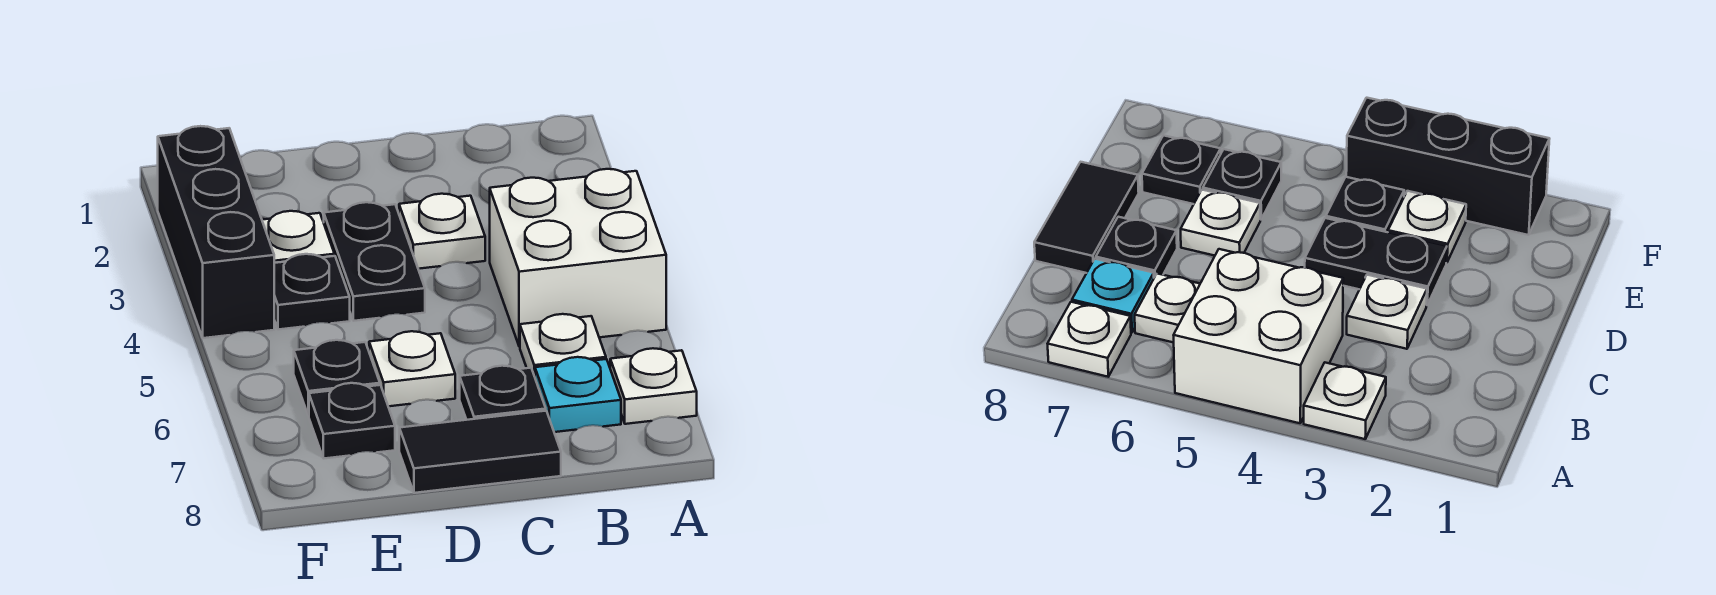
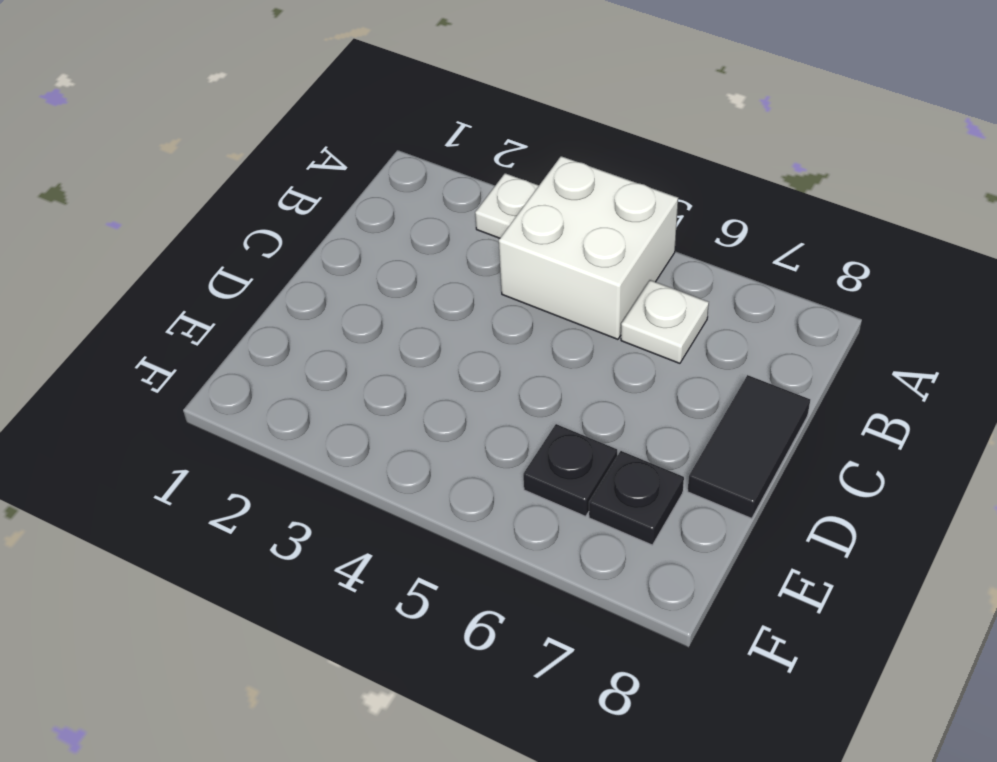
none -> white 1x1 plate [610,348,697,424]
none -> cyan 1x1 plate [535,357,621,432]
none -> white 1x1 plate [399,194,485,269]

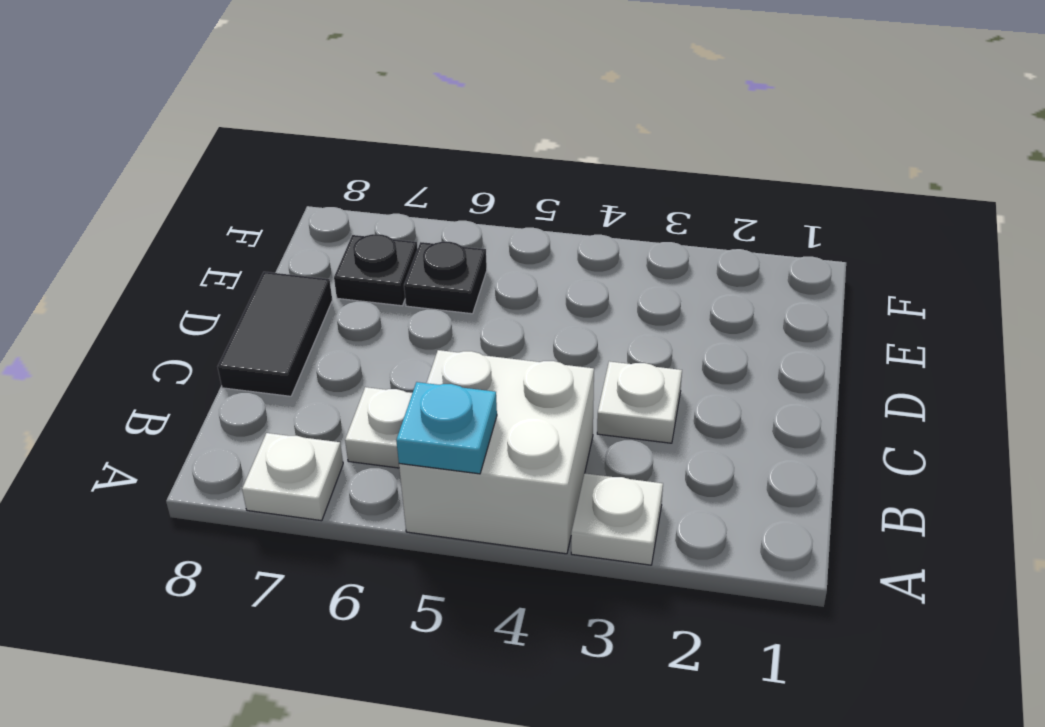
cyan 1x1 plate [396,382,497,474] -> cyan 1x1 plate moved to [535,357,621,432]
none -> black 1x1 plate [460,366,546,420]
none -> black 1x2 plate [324,202,425,321]
none -> white 1x1 plate [369,331,455,406]

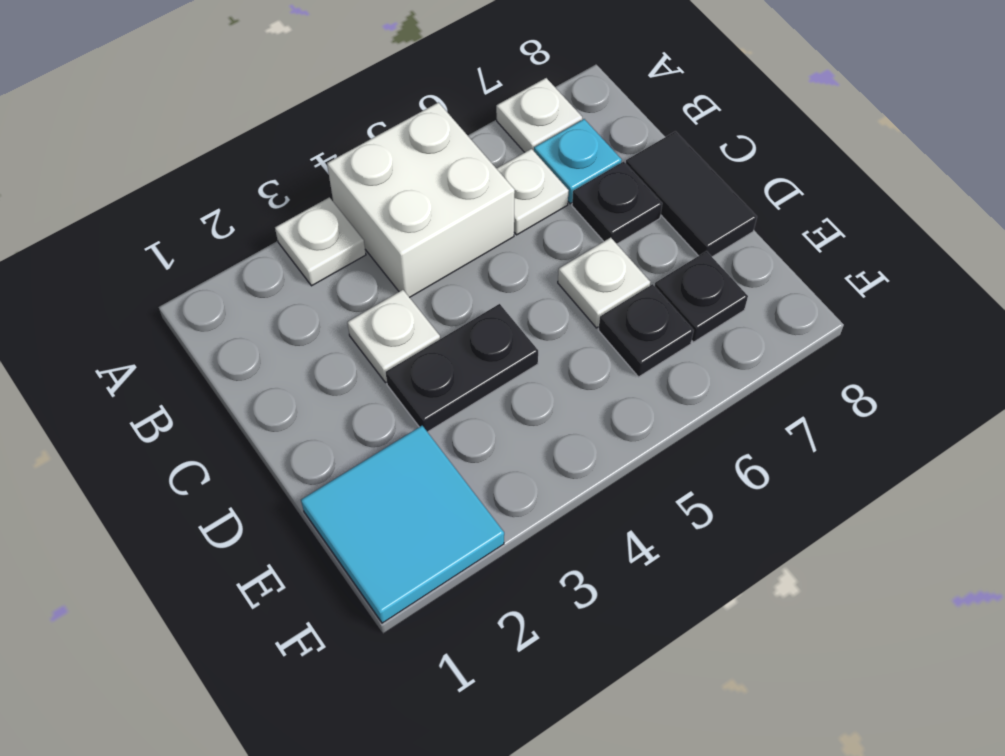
cyan 2x2 tile [301,426,504,623] -> black 1x3 brick [158,126,274,338]
none -> white 1x1 plate [262,211,334,263]
none -> black 1x1 plate [274,254,350,330]

